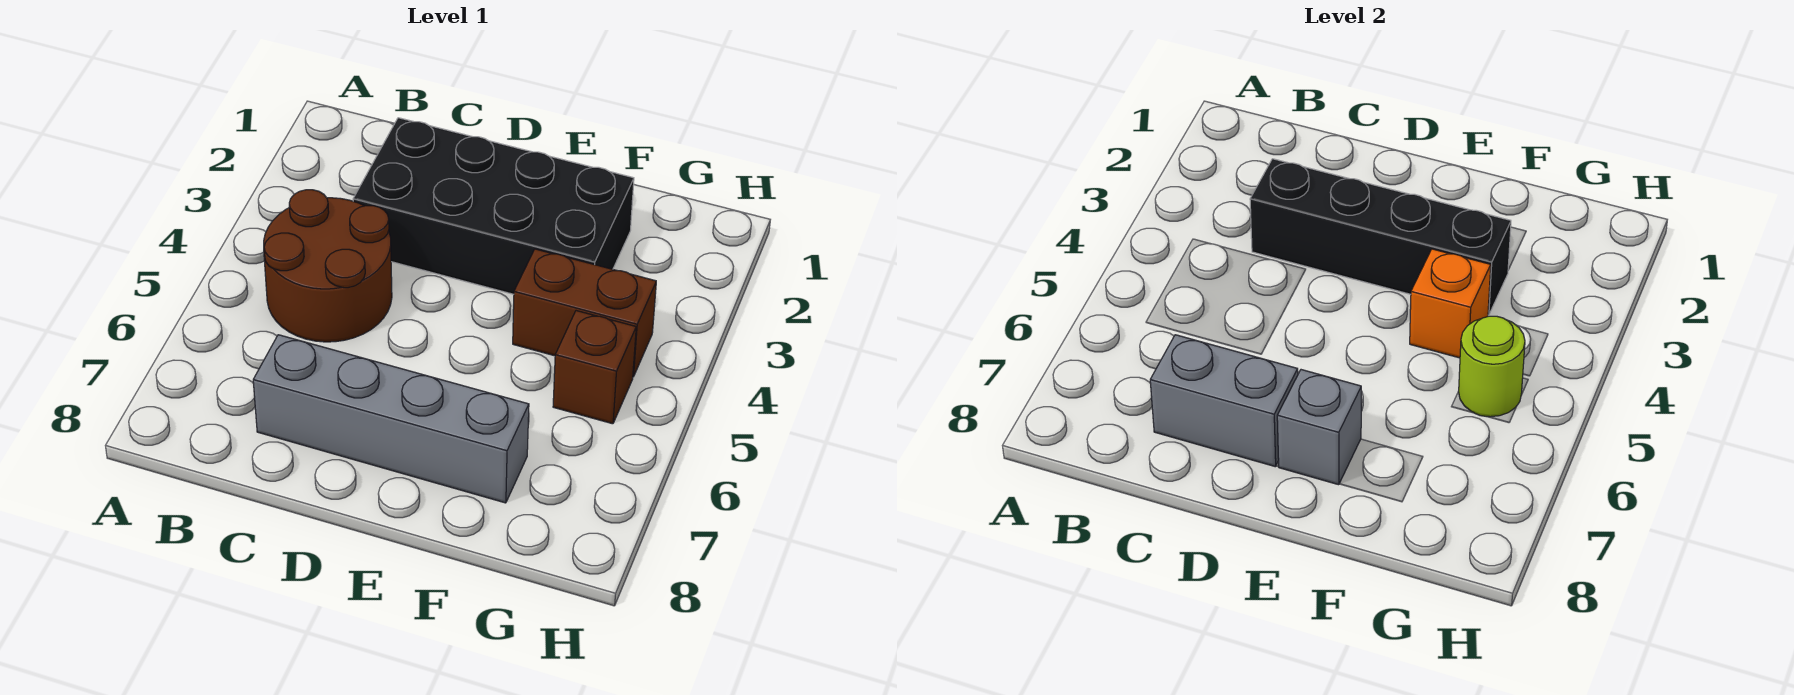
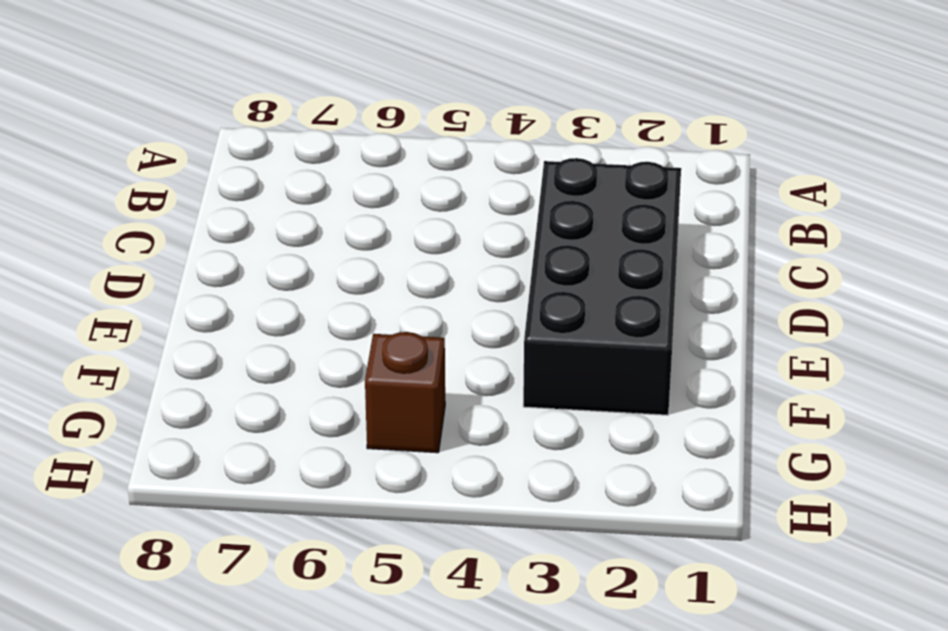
none -> brown 2x2 round brick [264,190,392,342]
none -> grey 1x4 brick [253,335,529,503]

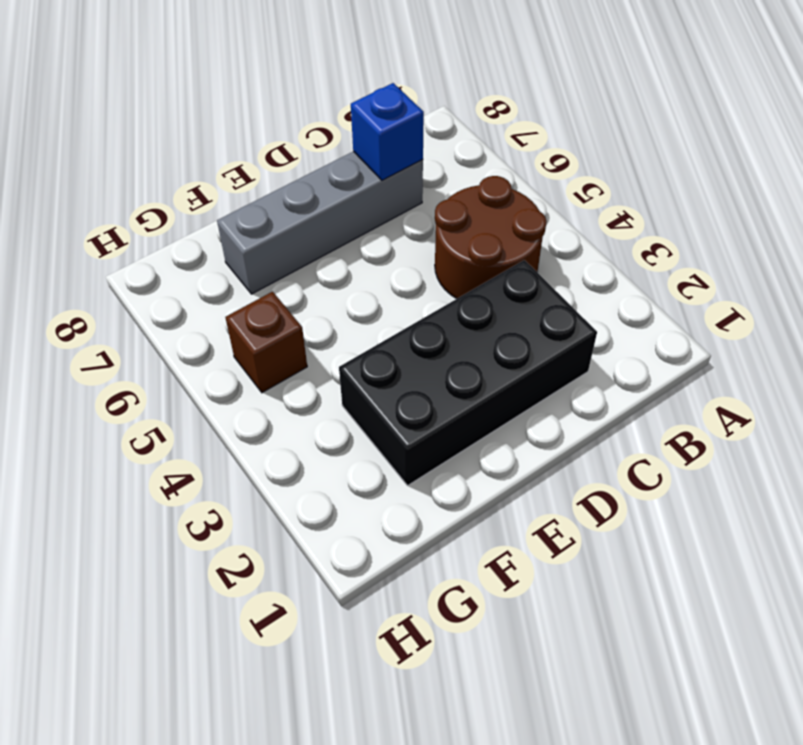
blue 1x1 brick [351,83,424,180] -> grey 1x2 brick [1150,335,1298,467]
none -> brown 1x2 brick [513,249,656,377]
none -> black 1x4 brick [1250,159,1511,315]

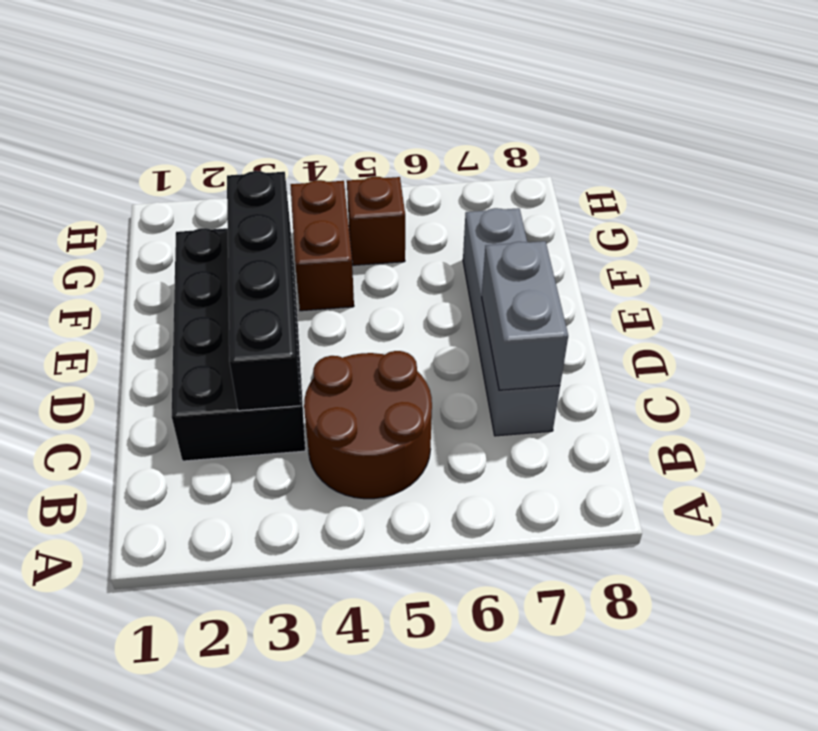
none -> grey 1x1 brick [1277,370,1361,485]
none -> orange 1x1 brick [1410,249,1491,358]

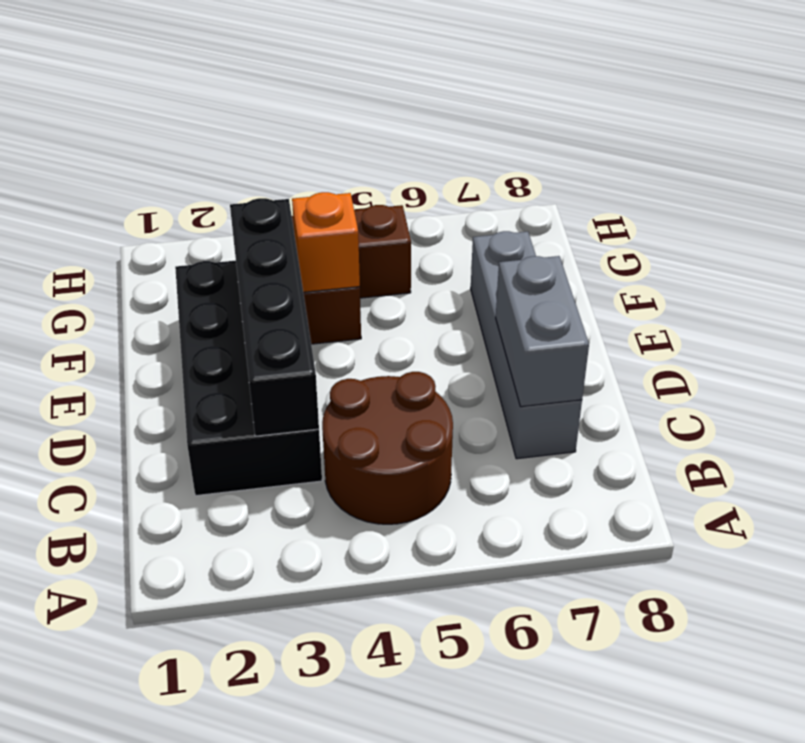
none -> grey 1x1 brick [1277,370,1361,485]
none -> lime 1x1 round brick [1459,316,1525,417]

